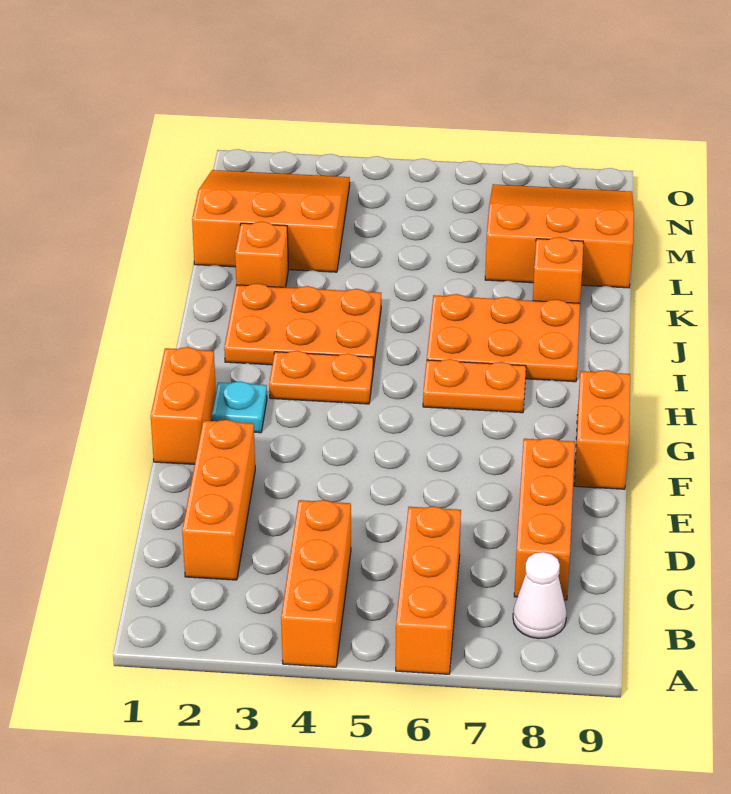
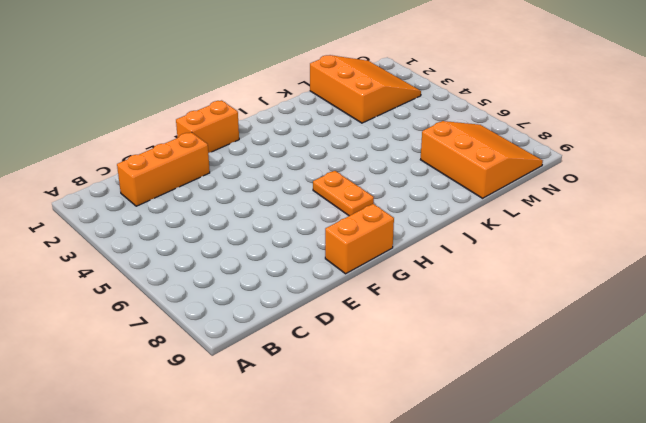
none -> orange 1x3 brick [281,500,351,667]
none -> orange 1x3 brick [396,506,461,674]
none -> white 1x1 cone [513,552,567,639]

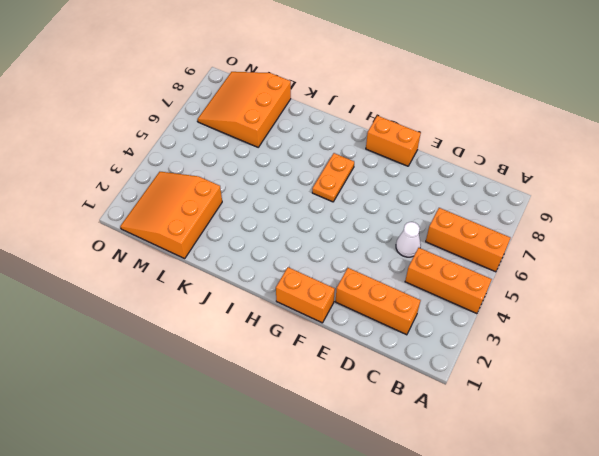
white 1x1 cone [396,222,421,257] -> white 1x1 cone moved to [513,552,567,639]
none -> orange 1x3 brick [514,438,575,600]
none -> cyan 1x1 plate [212,381,267,433]
none -> orange 1x2 plate [269,351,373,404]

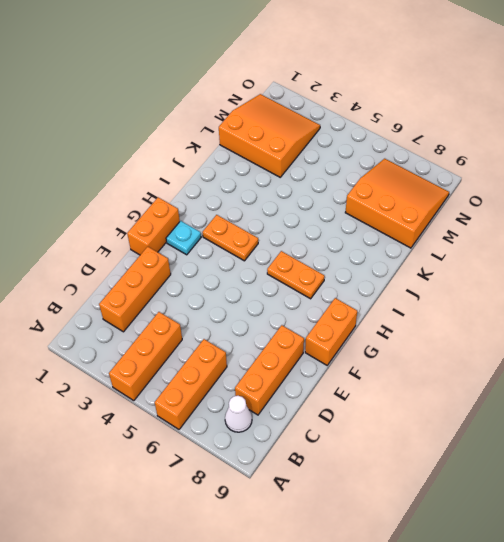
none -> orange 2x3 plate [224,283,381,370]
none -> orange 2x3 plate [427,294,580,382]
none -> orange 1x1 brick [235,222,288,287]

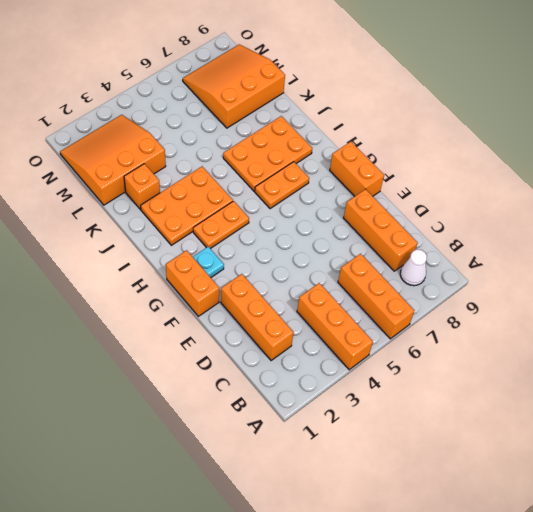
none -> orange 1x1 brick [533,237,583,303]

